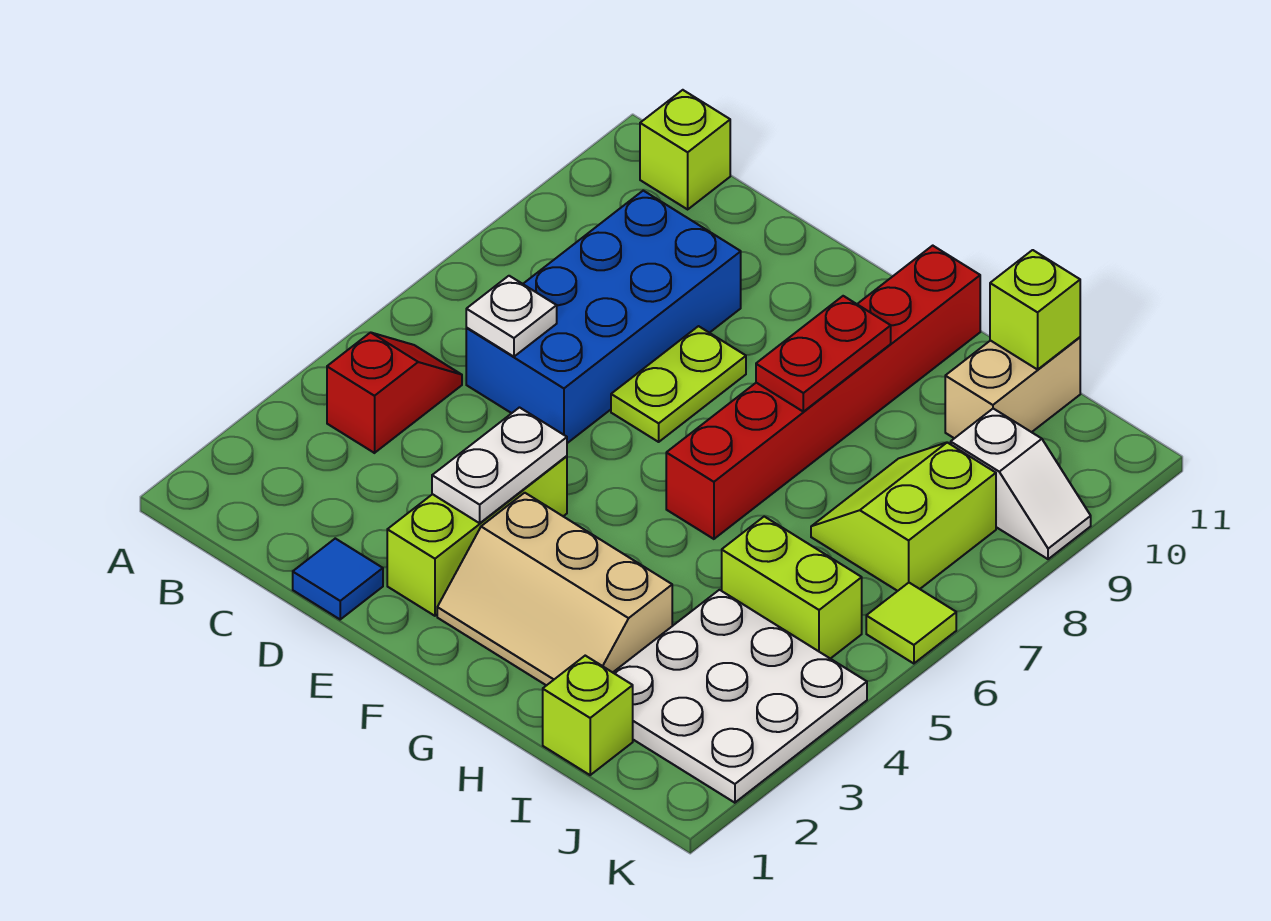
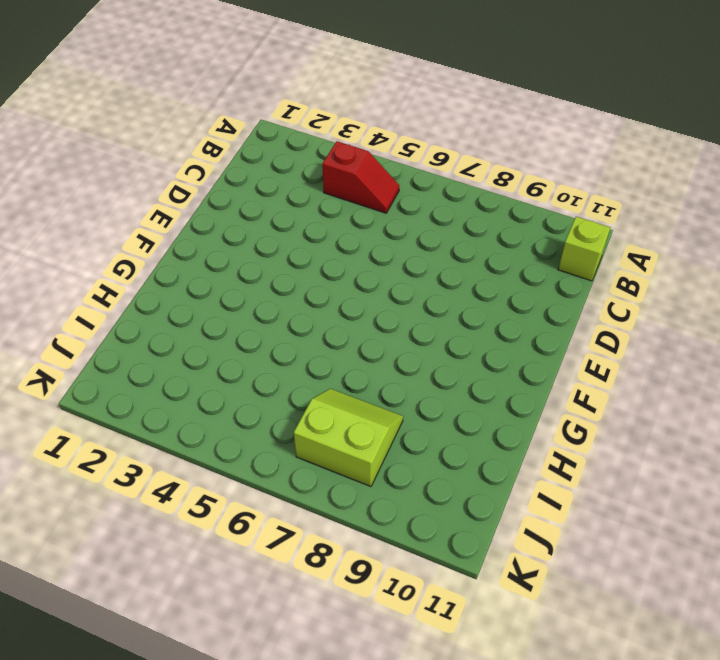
none -> blue 2x4 brick [466,191,741,443]
none -> blue 1x1 tile [293,538,383,619]
none -> lime 1x3 brick [387,456,567,616]

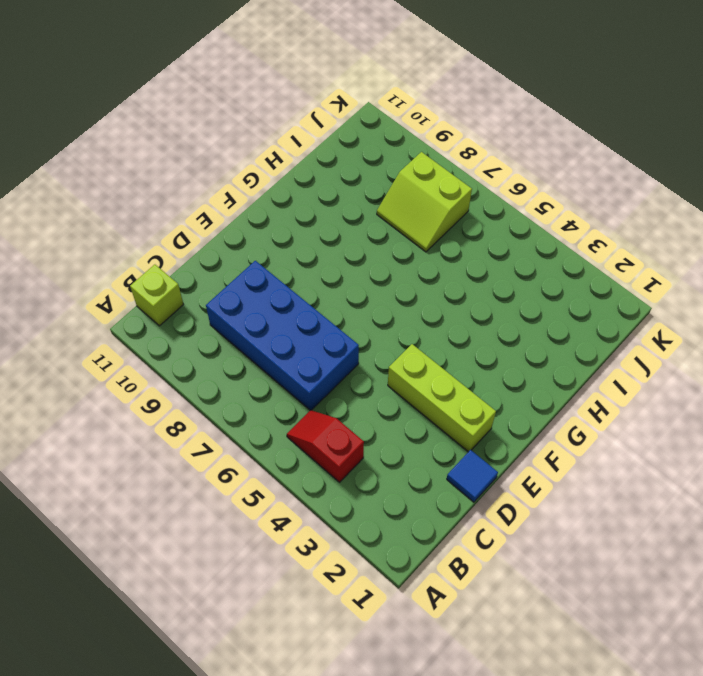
none -> lime 1x2 plate [611,326,746,442]
none -> tan 2x3 slope [437,493,672,686]
none -> red 1x6 brick [666,246,980,539]

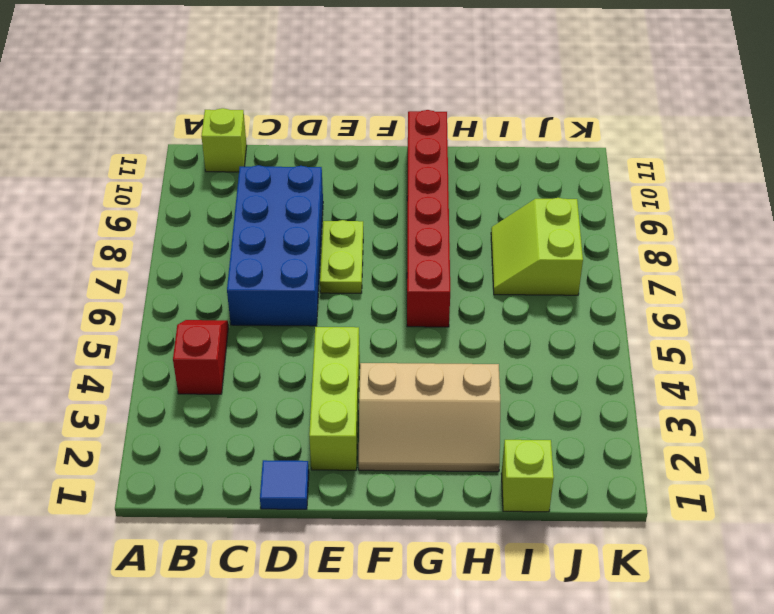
none -> white 3x3 plate [613,590,867,803]
none -> lime 1x2 brick [722,517,862,659]
none -> tan 1x2 brick [945,337,1080,438]

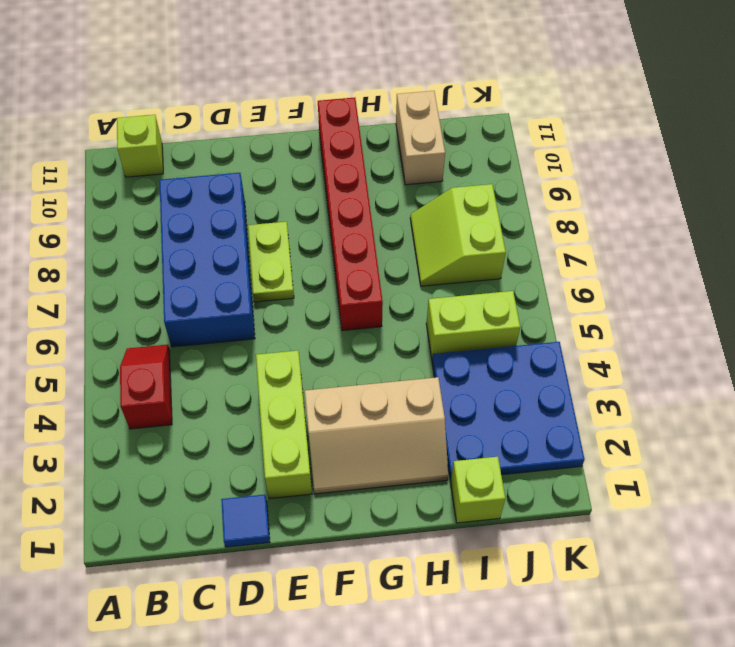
blue 3x3 plate [432,342,585,480] -> white 3x3 plate [613,590,867,803]
none -> white 1x2 slope [951,409,1091,559]
none -> lime 1x1 tile [866,583,956,664]
none -> white 1x1 plate [466,276,557,357]

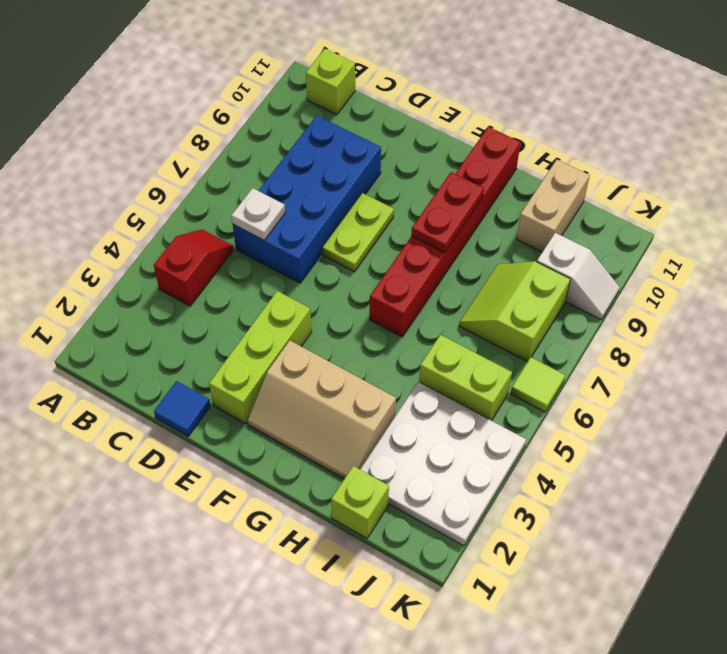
none -> white 1x2 plate [432,408,567,523]
none -> lime 1x1 brick [990,250,1080,370]

